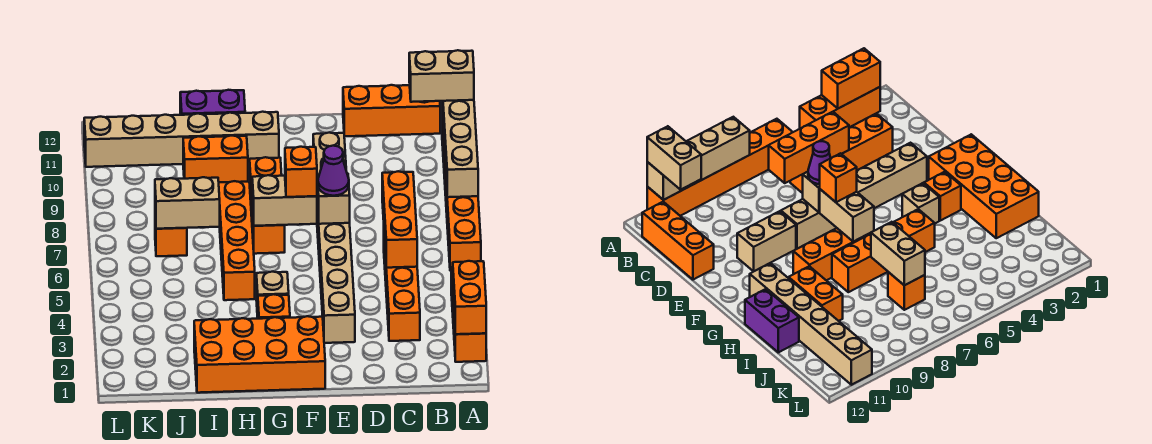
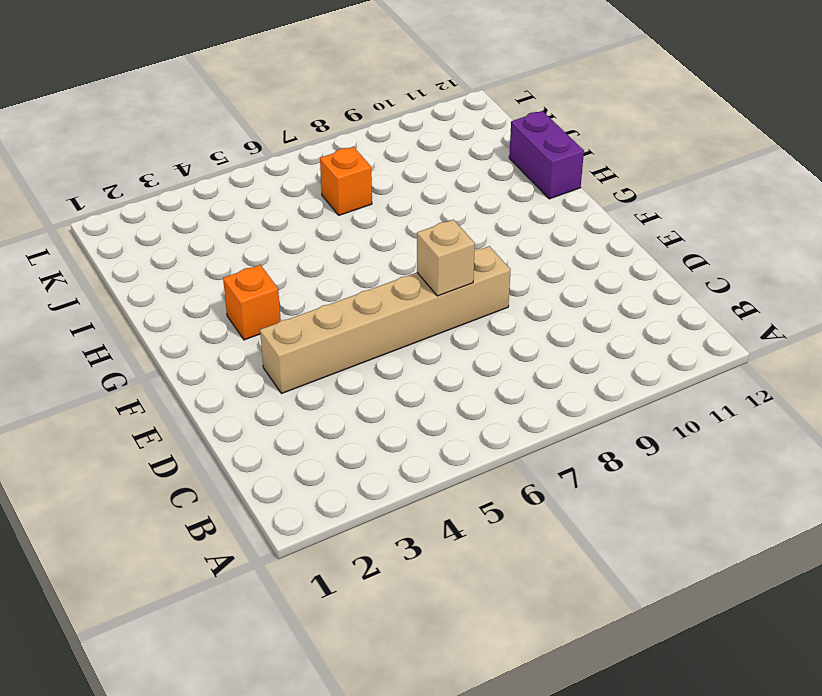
none -> orange 1x3 brick [451,267,486,362]
none -> orange 1x6 brick [442,118,481,271]
none -> orange 1x3 brick [343,85,440,136]

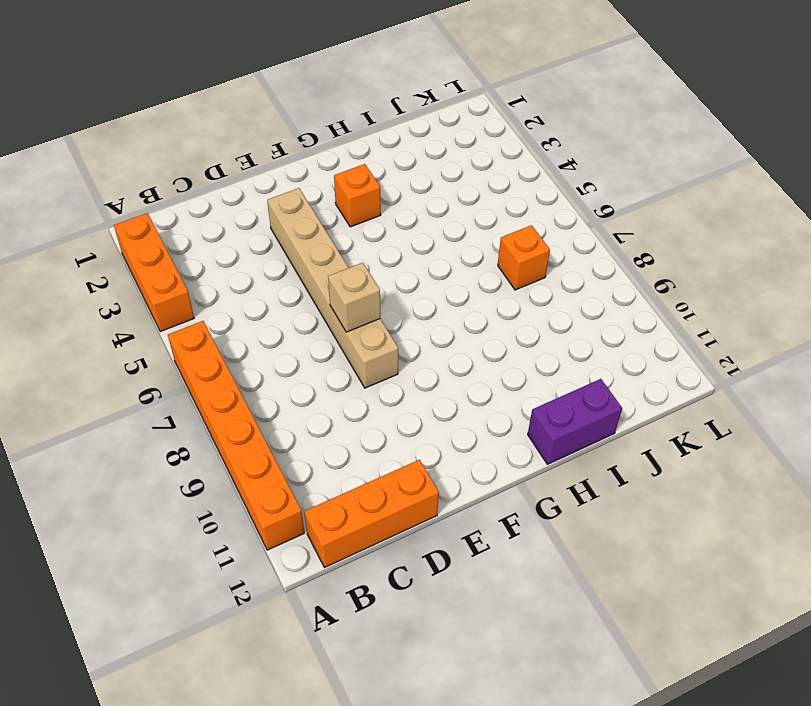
none -> orange 1x4 brick [384,237,420,341]
none -> tan 1x2 brick [313,133,346,175]
none -> orange 2x4 brick [194,316,325,393]

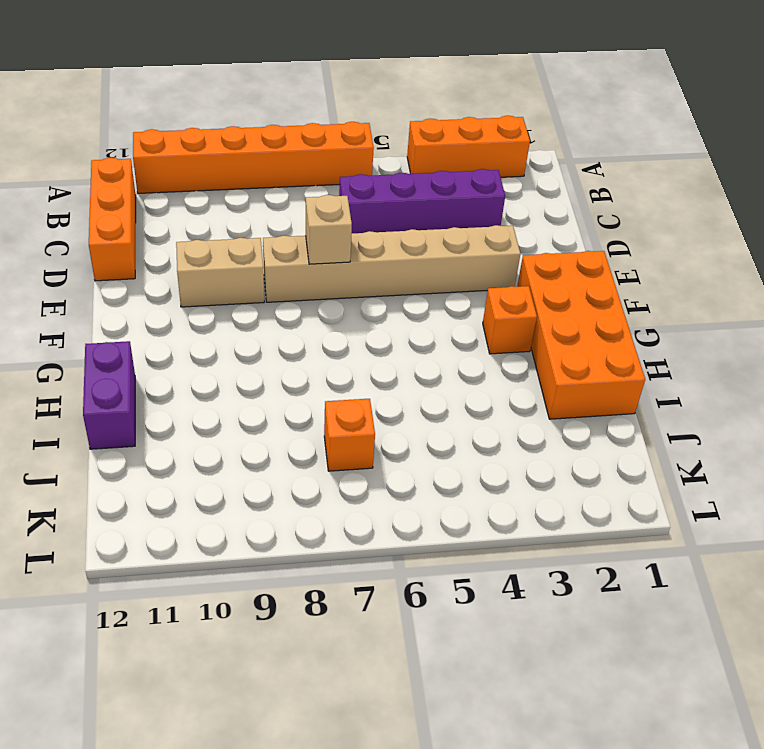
purple 1x4 brick [339,169,505,234] -> orange 1x4 brick [384,237,420,341]
none -> tan 1x1 brick [256,272,289,317]
none -> orange 1x3 brick [250,157,285,254]
none -> tan 1x6 brick [84,112,279,167]

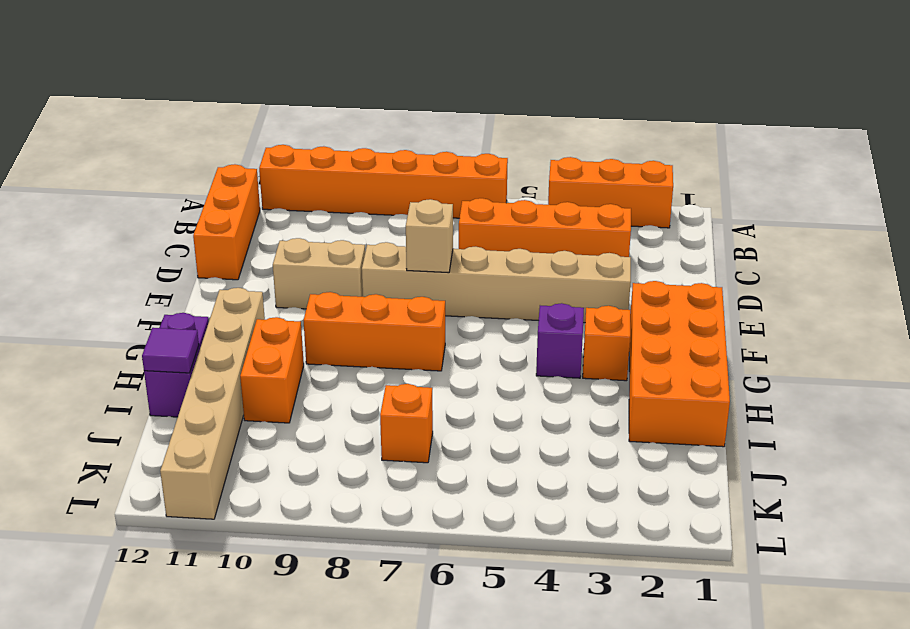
purple 1x1 brick [536,303,584,378] -> tan 1x1 brick [256,272,289,317]
purple 1x1 tile [142,328,199,373] -> none
none -> orange 1x4 brick [219,181,255,300]
none -> orange 1x2 brick [453,261,486,334]
none -> tan 1x4 brick [442,100,478,197]

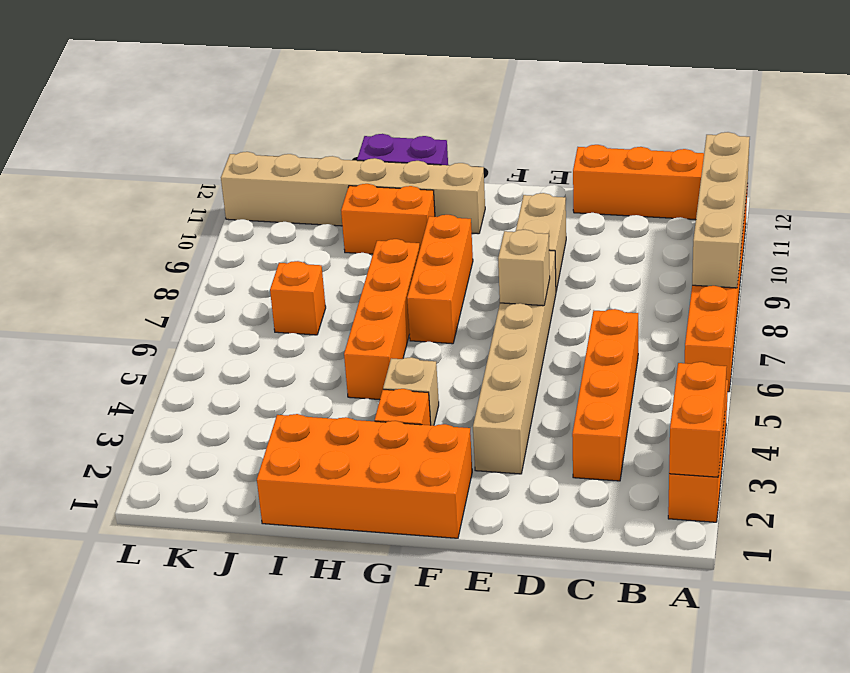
none -> orange 1x3 brick [382,171,417,268]
none -> tan 1x2 brick [252,175,317,226]
none -> tan 1x2 brick [155,177,220,229]

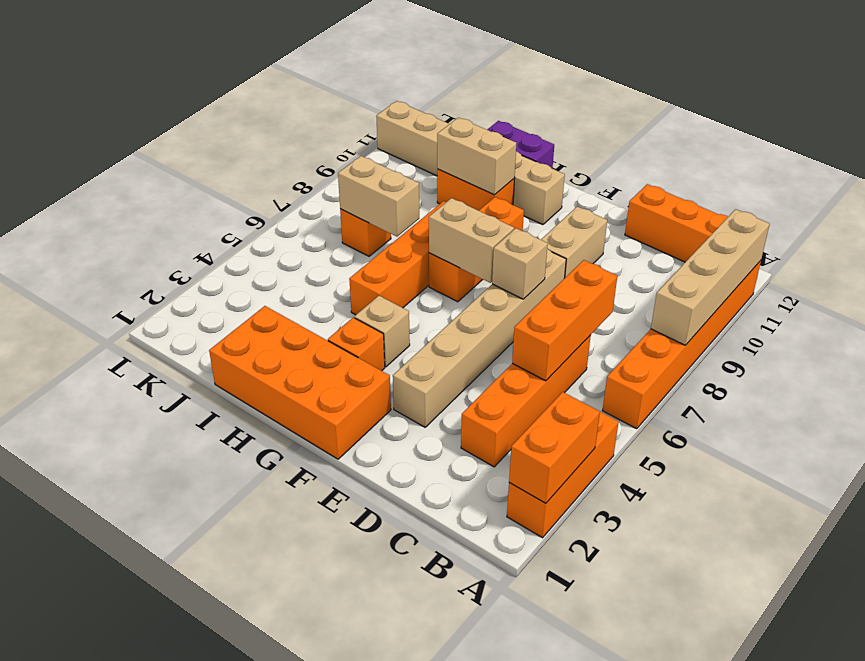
tan 1x2 brick [437,118,516,195] -> tan 1x2 brick moved to [409,50,474,102]
none -> purple 1x1 cone [318,146,349,196]
none -> orange 1x1 brick [285,147,317,197]

